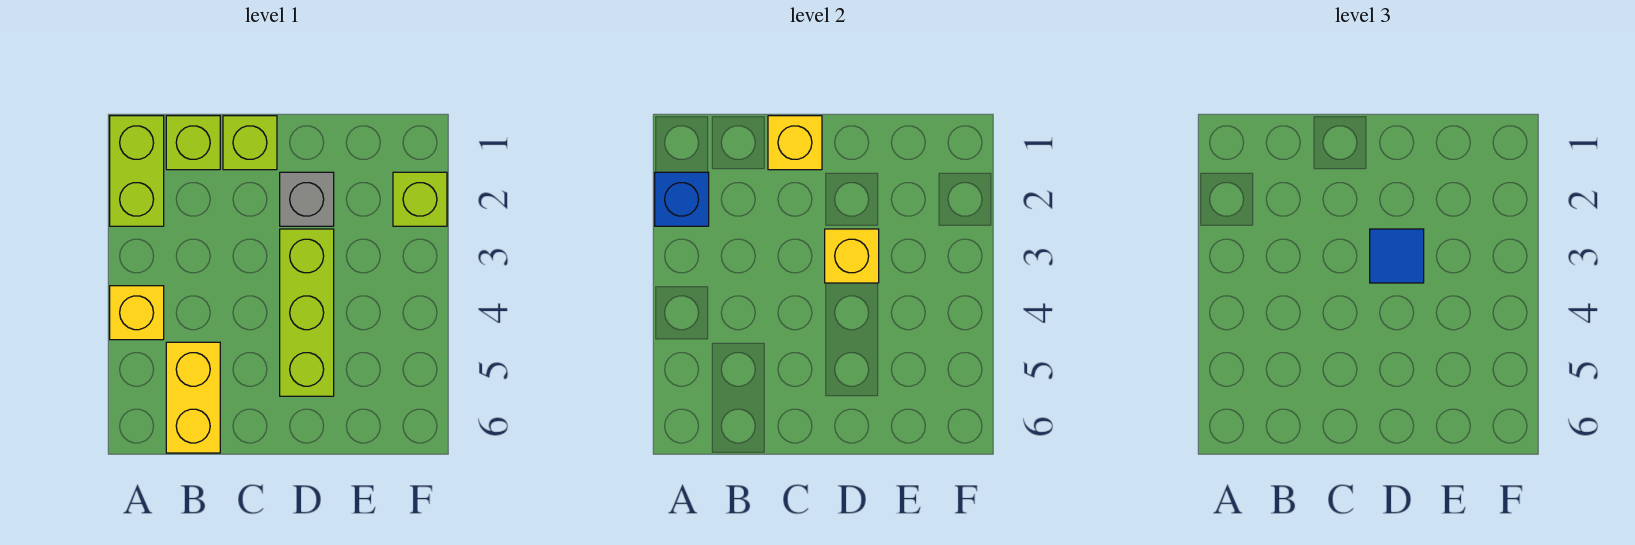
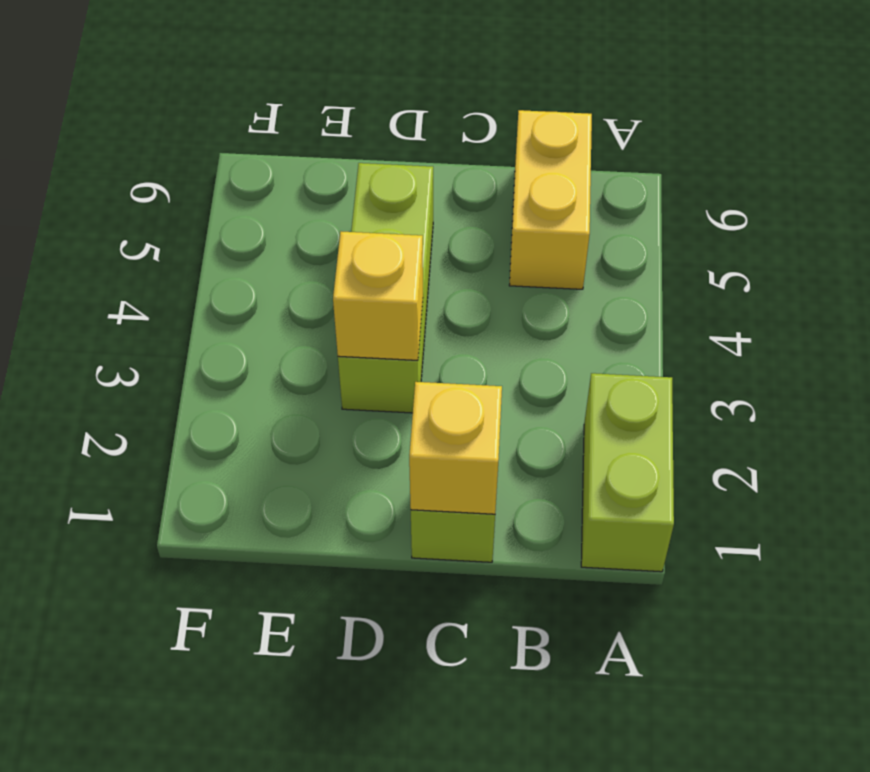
none -> yellow 1x1 brick [110,286,164,340]
none -> lime 1x1 brick [166,116,220,170]
none -> grey 1x1 brick [280,172,334,226]

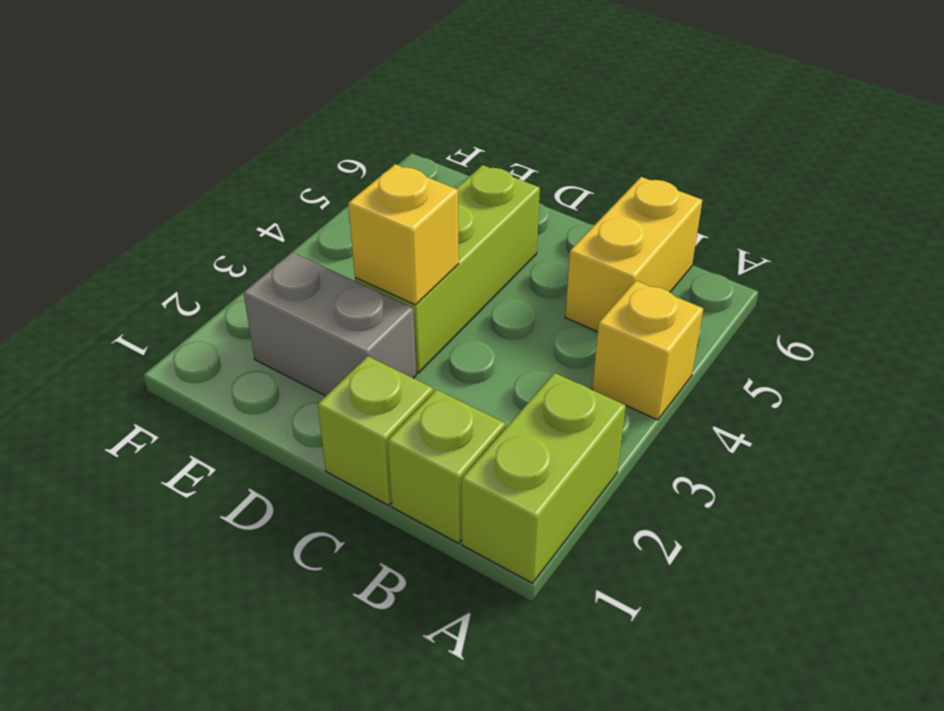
grey 1x2 brick [243,252,416,396] -> grey 1x1 brick [280,172,334,226]
none -> lime 1x1 brick [393,172,447,226]
none -> blue 1x1 brick [655,172,709,226]
none -> yellow 1x1 brick [768,116,822,170]

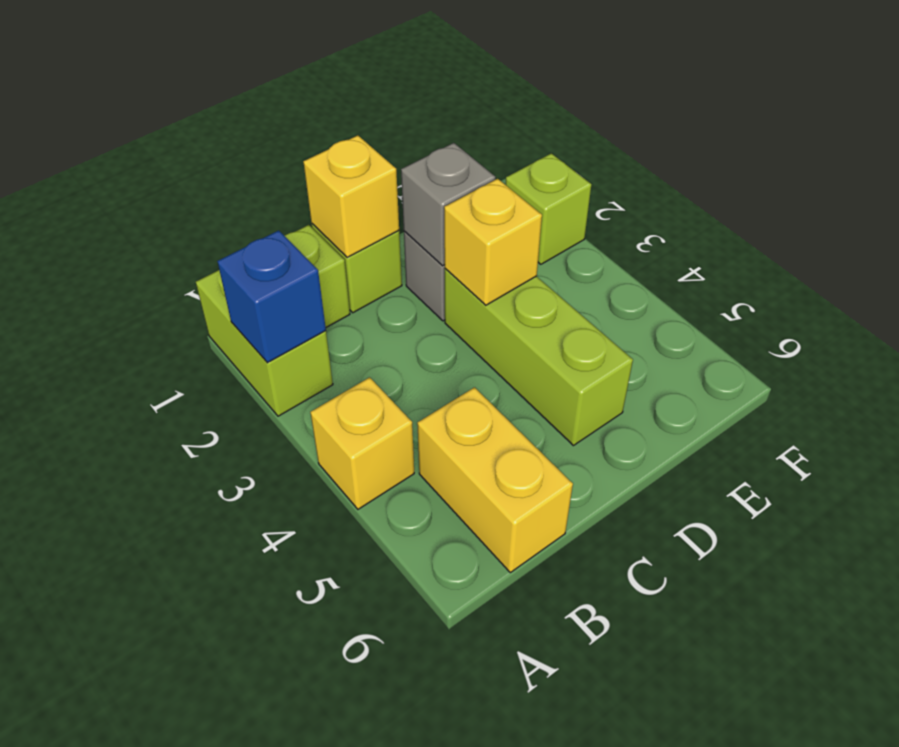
grey 1x1 brick [401,143,495,266] -> none
none -> blue 1x1 tile [1370,229,1424,283]

